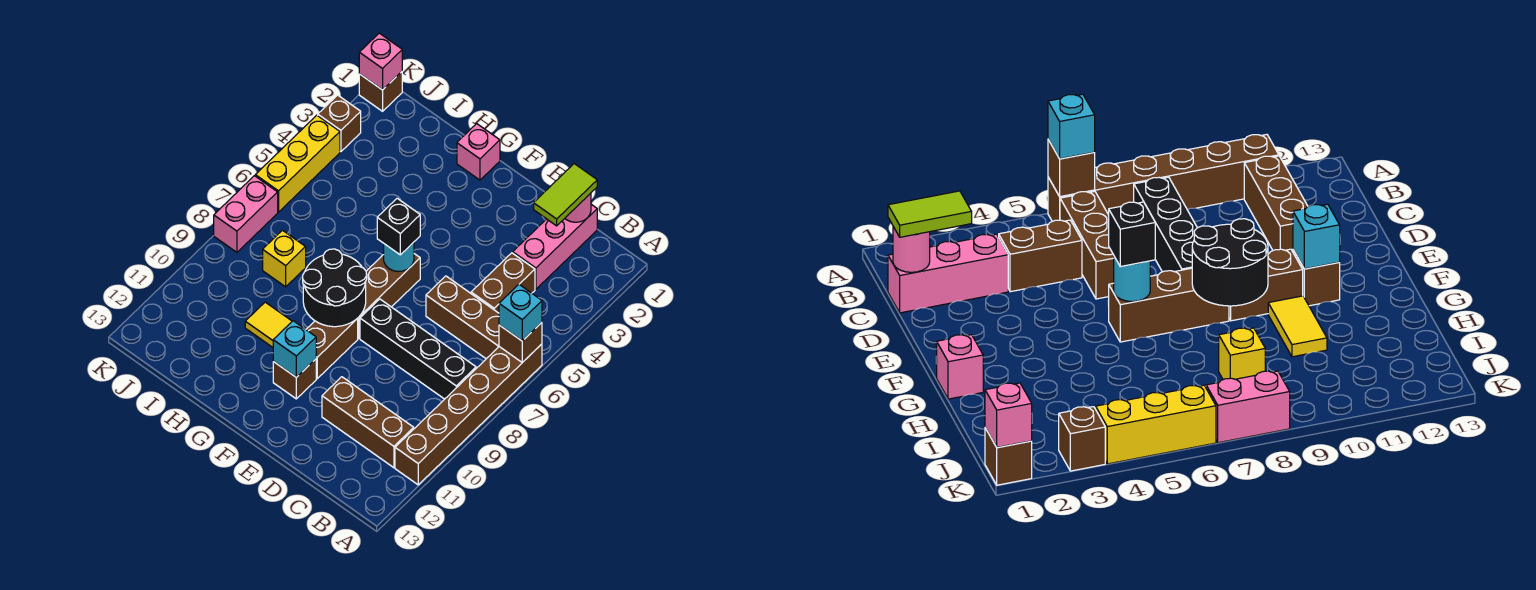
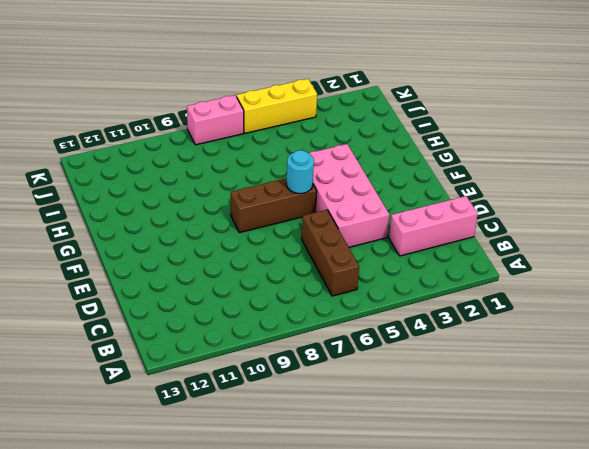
pink 2x4 brick [309,144,389,247] -> none
none -> brown 1x6 brick [395,344,542,485]
none -> black 1x4 brick [360,299,476,399]
none -> brown 1x3 brick [322,377,414,468]

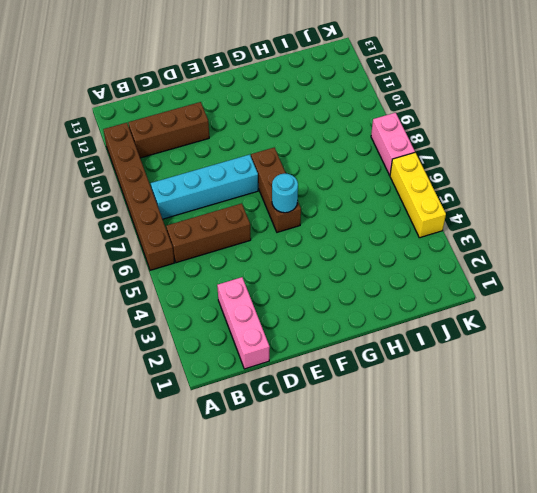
cyan 1x4 brick [151,155,258,219] -> black 1x4 brick [360,299,476,399]
none -> brown 1x2 brick [471,253,535,313]
none -> brown 1x2 brick [306,318,358,379]
none -> brown 1x1 brick [273,359,316,399]

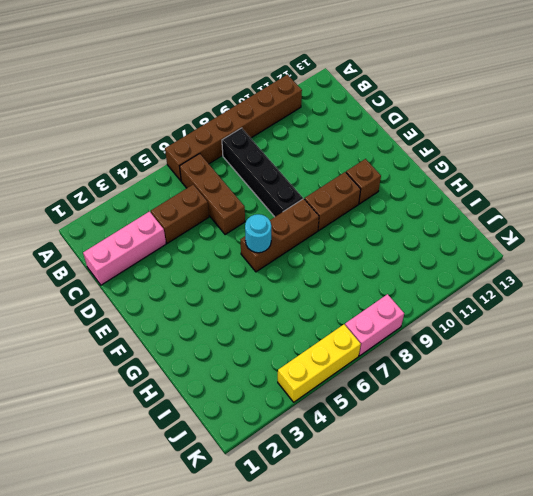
none -> brown 1x3 brick [322,377,414,468]
none -> pink 1x1 brick [457,124,500,180]
none -> yellow 1x2 tile [245,302,292,347]

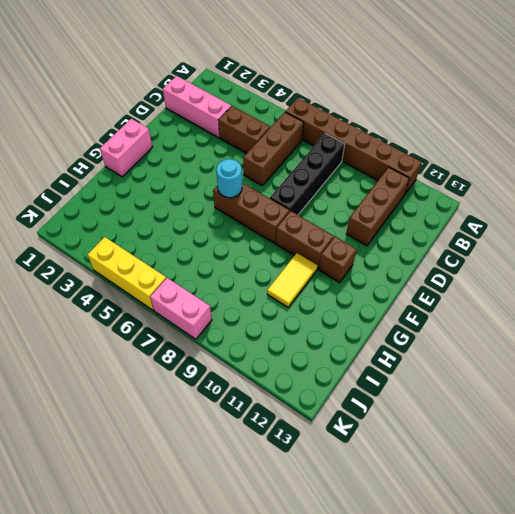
pink 1x2 brick [100,119,152,177] -> pink 1x1 brick [457,124,500,180]
none -> yellow 1x1 brick [263,230,306,287]
none -> brown 1x1 brick [359,72,402,111]
none -> brown 1x1 brick [318,95,361,152]

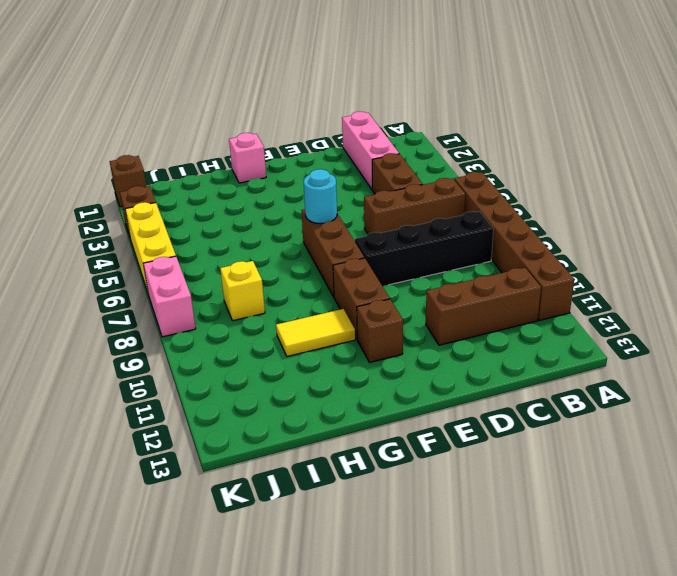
none -> brown 1x1 brick [499,322,542,363]
none -> pink 1x1 round brick [565,193,591,222]
none -> black 2x2 round brick [303,249,367,327]

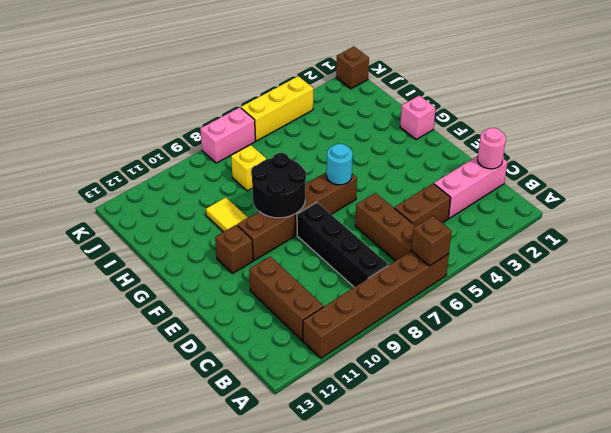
none -> brown 1x1 brick [318,95,361,152]
none -> cyan 1x1 brick [273,321,316,377]
none -> pink 1x1 brick [359,33,402,90]

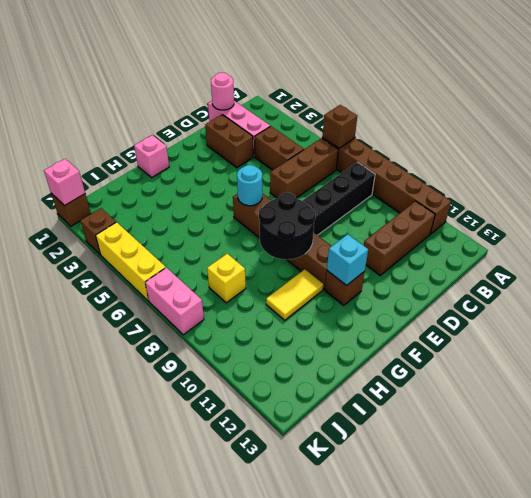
brown 1x2 brick [205,115,253,168] -> none
none -> cyan 1x1 brick [499,285,542,341]
none -> lime 1x2 tile [534,164,597,226]
none -> black 1x1 brick [377,198,420,255]

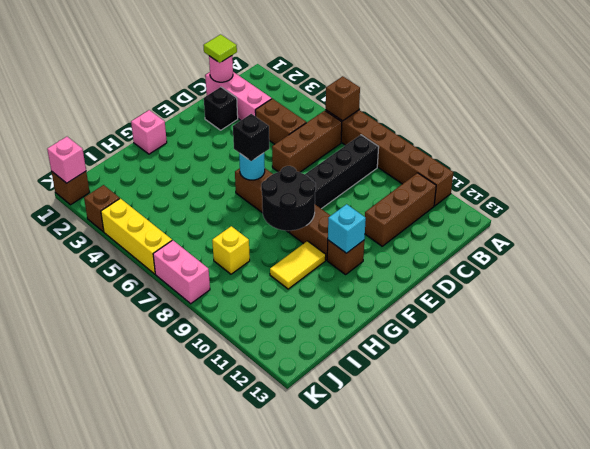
lime 1x1 tile [203,34,237,63] -> lime 1x2 tile [534,164,597,226]
black 1x1 brick [204,87,238,130] -> none
none -> cyan 1x1 brick [499,285,542,341]

